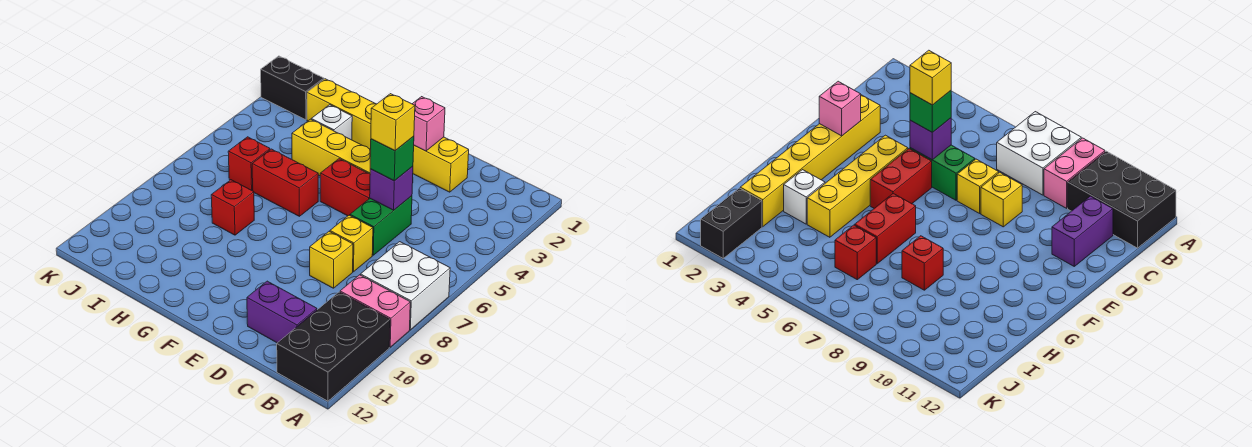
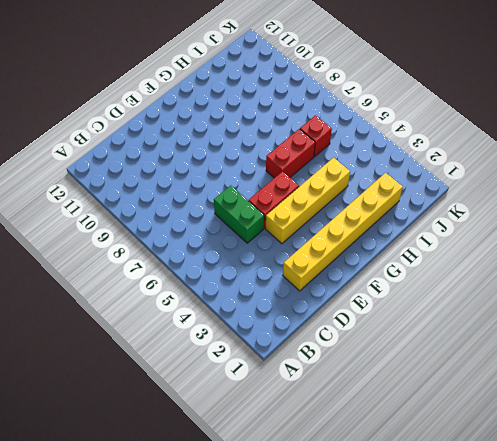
none -> white 2x2 brick [361,242,450,330]
none -> pink 1x2 brick [340,275,410,347]
none -> black 2x3 brick [277,292,390,401]

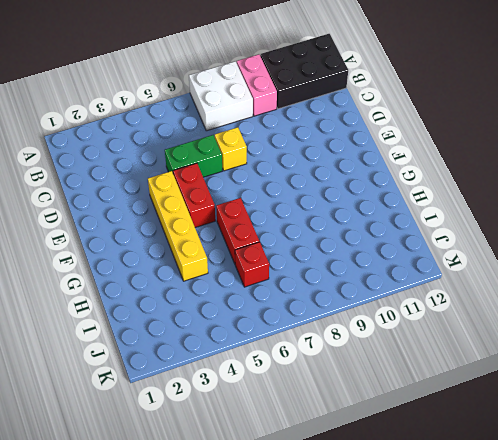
none -> purple 1x2 brick [247,281,317,343]
none -> yellow 1x6 brick [307,79,469,192]
none -> yellow 1x1 brick [310,232,353,288]

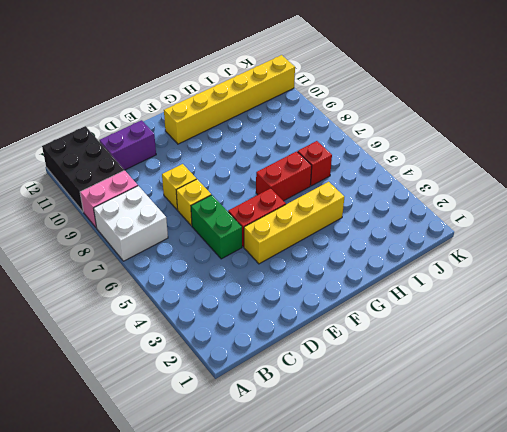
yellow 1x6 brick [164,55,295,144] -> yellow 1x6 brick moved to [307,79,469,192]
none -> white 1x1 brick [311,105,352,140]
none -> red 1x1 brick [211,180,254,235]
none -> black 1x2 brick [261,56,324,120]

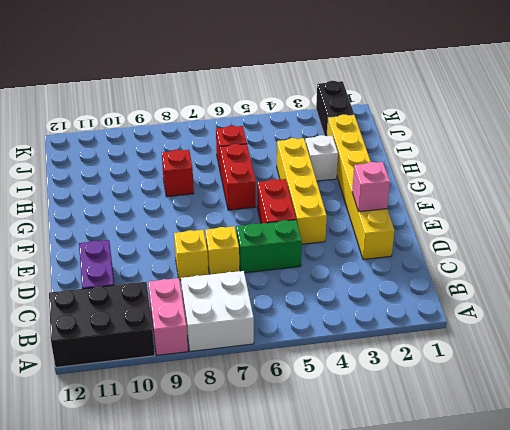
none -> purple 1x1 brick [370,166,413,210]
none -> green 1x1 brick [370,136,414,181]
none -> yellow 1x1 brick [371,94,415,151]

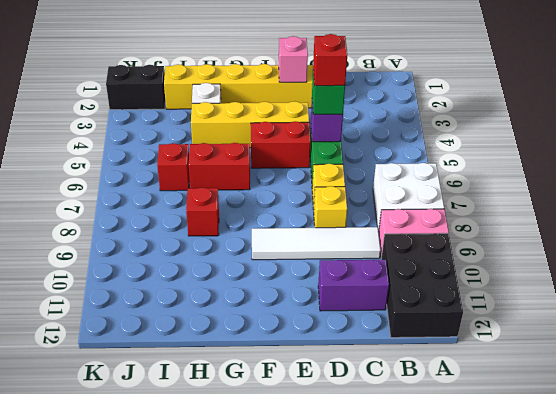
white 1x4 tile [252,227,380,260] -> none
red 1x1 brick [313,34,347,86] -> yellow 1x1 brick [371,94,415,151]

